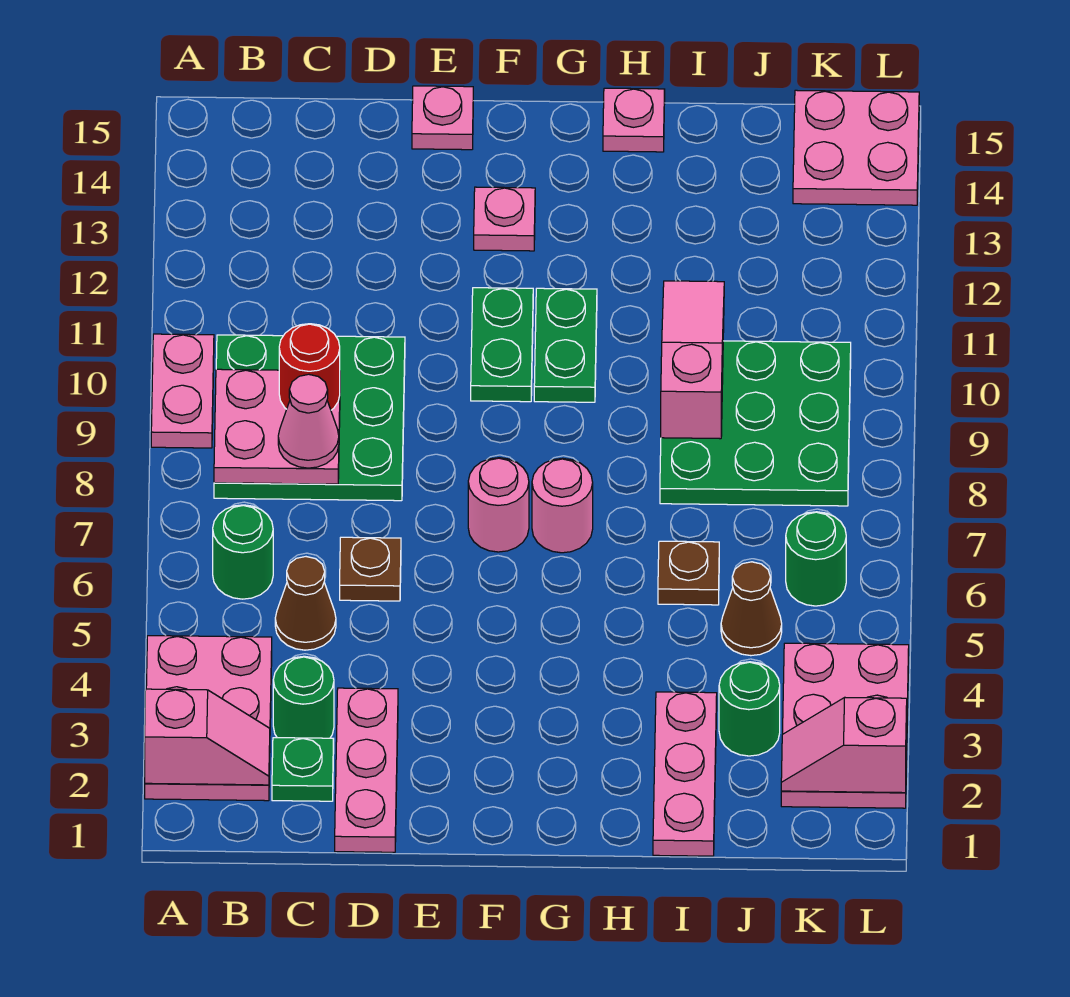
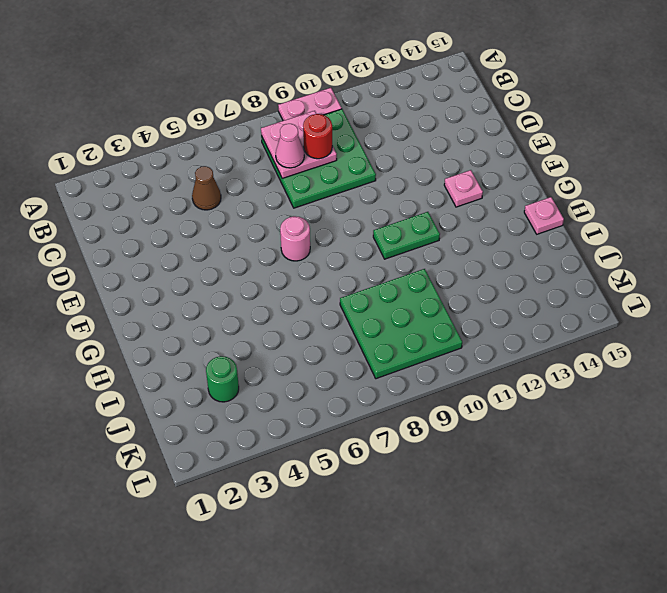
none -> pink 2x3 plate [145,636,272,801]
none -> green 1x1 round brick [213,505,273,599]
none -> green 1x1 plate [272,738,334,801]
none -> green 1x1 round brick [273,656,334,738]

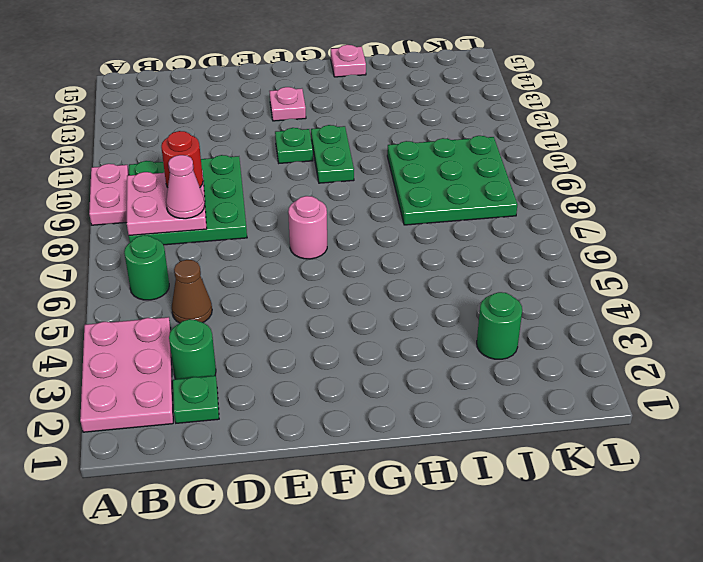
green 1x1 plate [275,128,313,163] -> green 1x2 plate [471,288,533,402]
none -> pink 1x3 plate [335,688,398,852]
none -> brown 1x1 plate [340,537,401,601]
none -> pink 1x1 plate [412,86,473,150]
none -> pink 1x1 round brick [532,458,593,553]

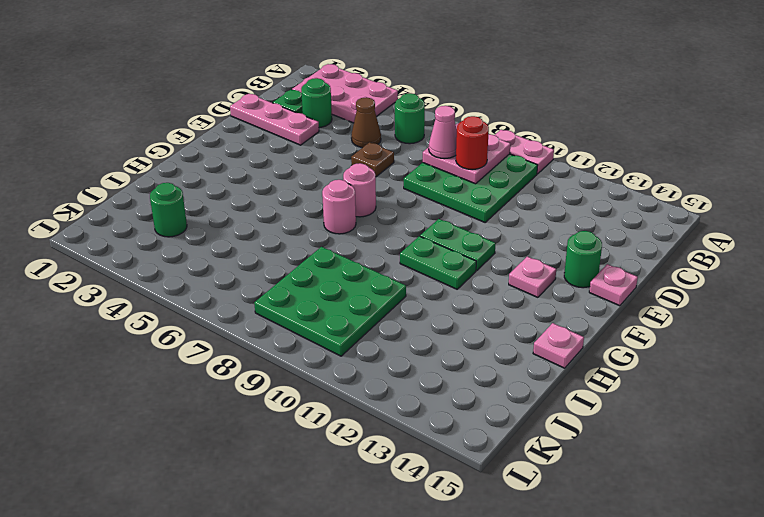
green 1x1 round brick [564,231,602,288] -> green 1x1 round brick moved to [786,512,846,606]
none -> pink 1x3 plate [653,692,717,856]
none -> brown 1x1 plate [658,541,719,605]
none -> brown 1x1 cone [721,562,782,656]
none -> pink 2x3 plate [781,643,909,808]

